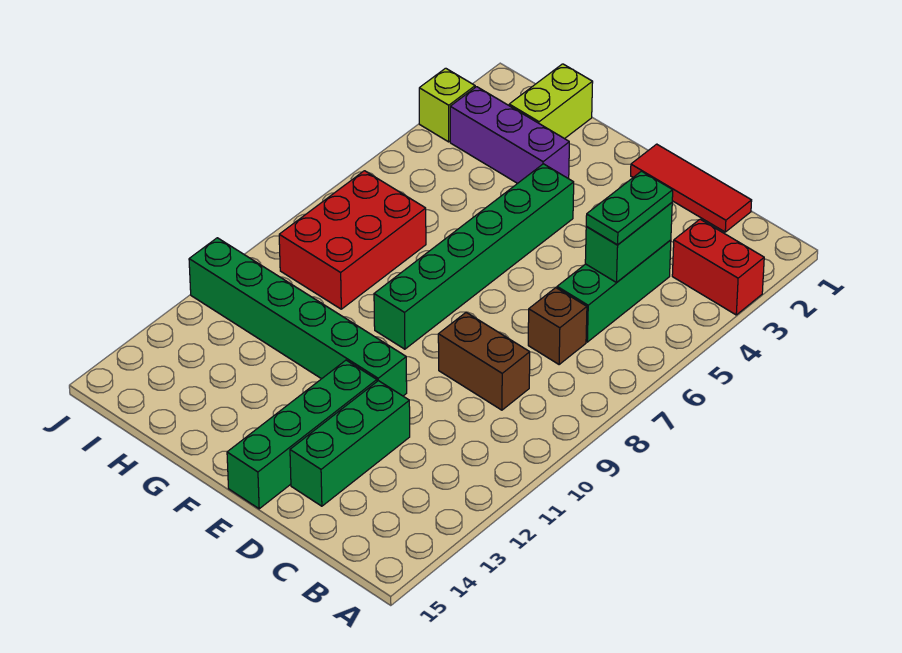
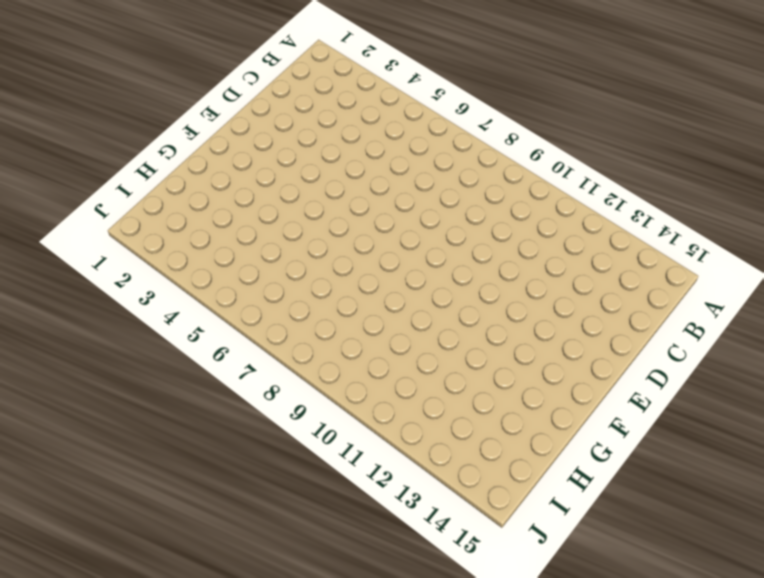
none -> red 1x2 brick [672,219,764,315]
none -> red 1x3 tile [631,144,752,232]
none -> green 1x3 brick [557,240,671,342]

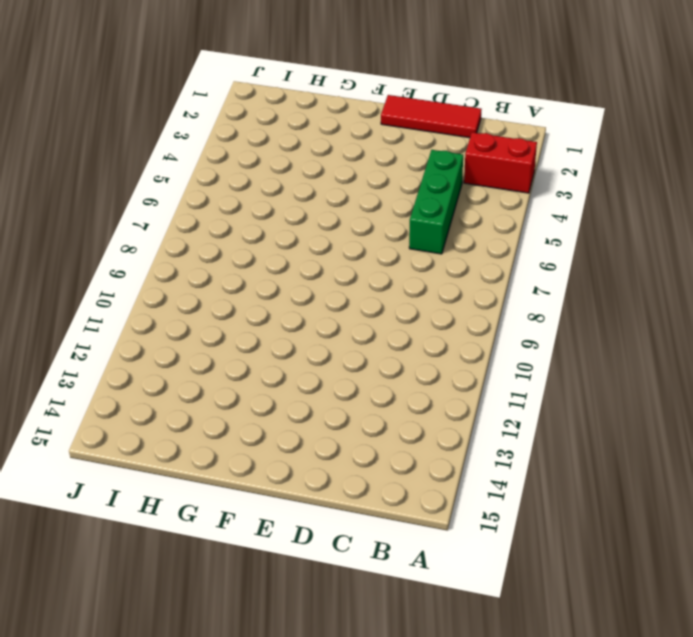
none -> brown 1x1 brick [528,288,587,364]
none -> brown 1x2 brick [438,313,530,410]
none -> green 1x3 brick [290,381,410,506]

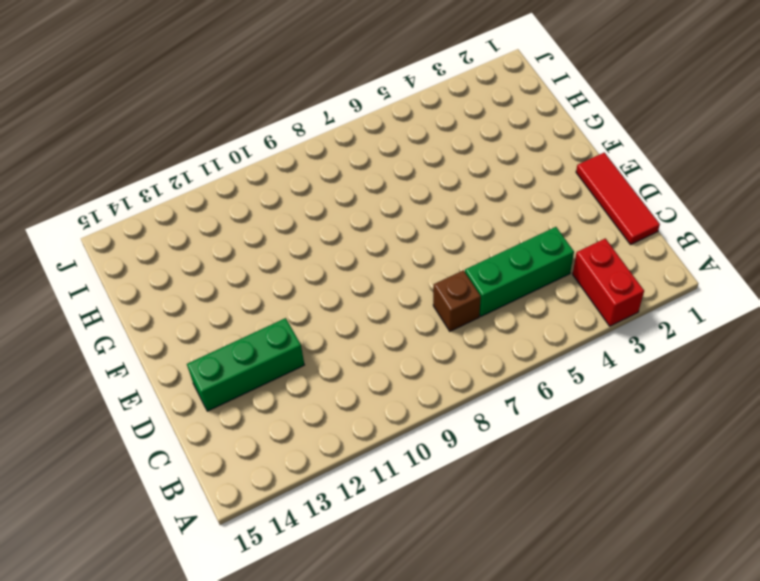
none -> brown 1x2 brick [438,313,530,410]
none -> green 1x6 brick [189,238,407,396]
none -> green 1x4 brick [227,360,377,509]

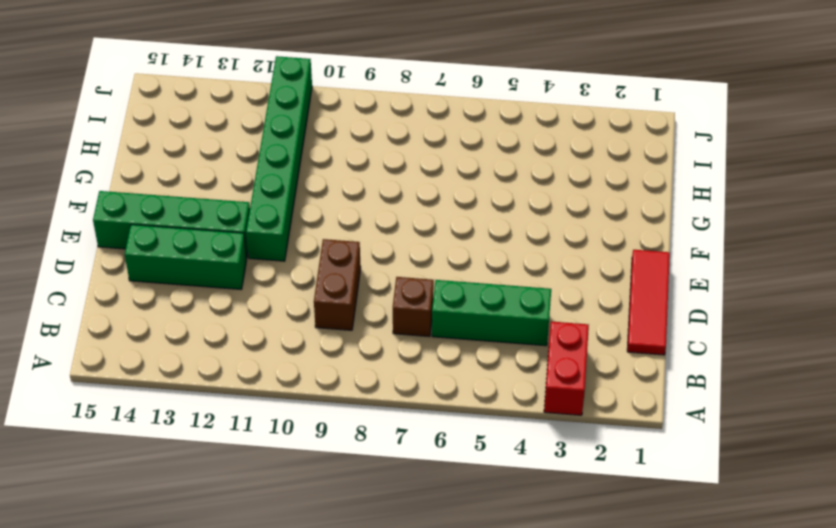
none -> green 1x6 brick [374,164,574,349]
none -> purple 1x3 brick [450,87,569,183]
none -> lime 1x2 brick [509,64,593,139]

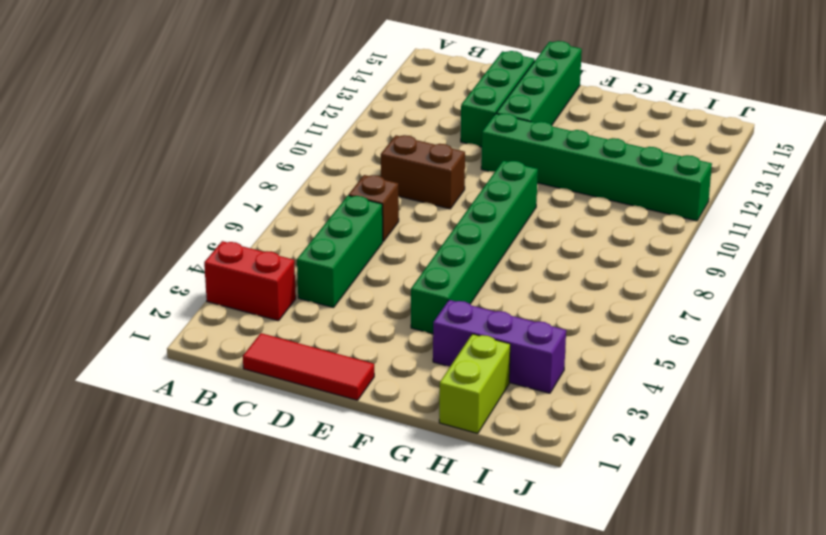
none -> red 2x3 brick [279,171,426,309]
none -> lime 1x1 brick [419,68,475,142]
none -> green 1x2 brick [585,203,672,282]

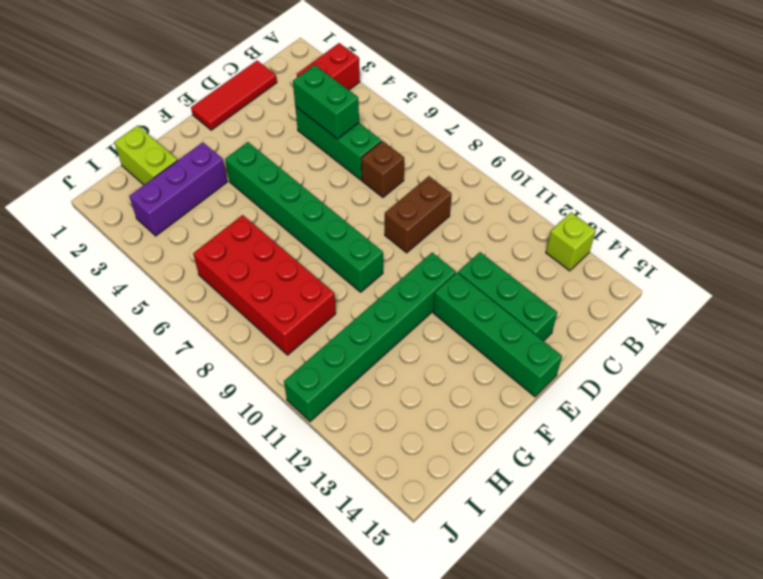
lime 1x1 brick [546,212,596,271] -> lime 1x1 brick moved to [419,68,475,142]
red 2x4 brick [193,215,336,355] -> red 2x3 brick [279,171,426,309]
none -> green 1x2 plate [586,171,673,245]

